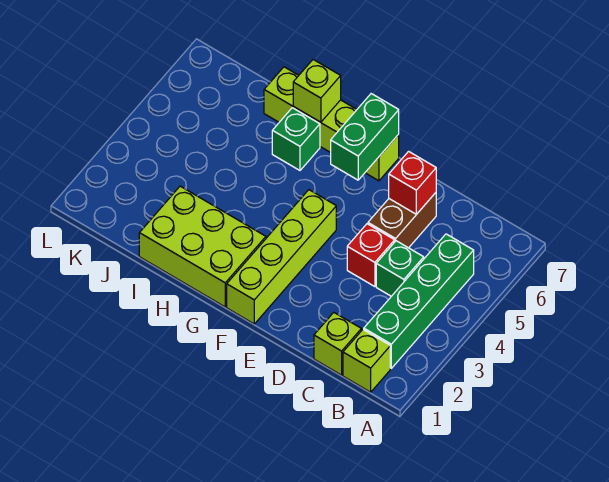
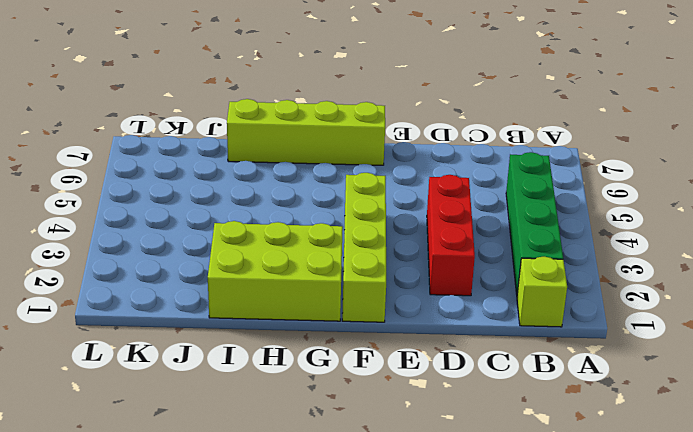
red 1x3 brick [427,175,475,296] -> red 1x1 brick [347,224,395,287]
none -> lime 1x1 brick [314,313,361,375]
none -> green 1x1 brick [376,241,424,296]
none -> brown 1x2 brick [368,193,436,248]

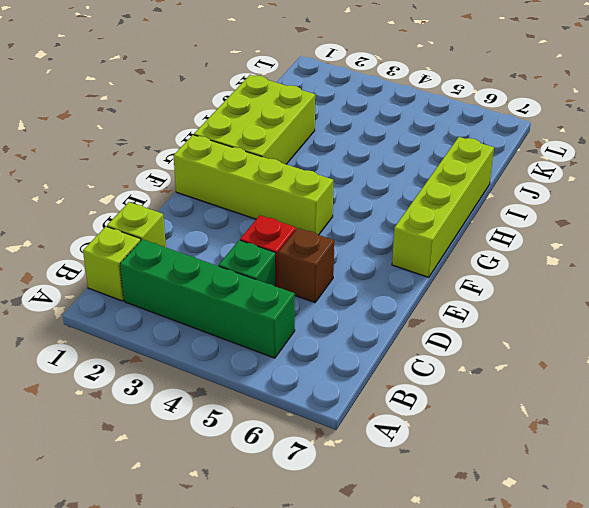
brown 1x1 brick [279,228,334,303] -> brown 1x2 brick [368,193,436,248]
none -> green 1x1 brick [272,108,320,170]
none -> red 1x1 brick [389,152,436,214]
none -> green 1x2 brick [331,94,399,180]

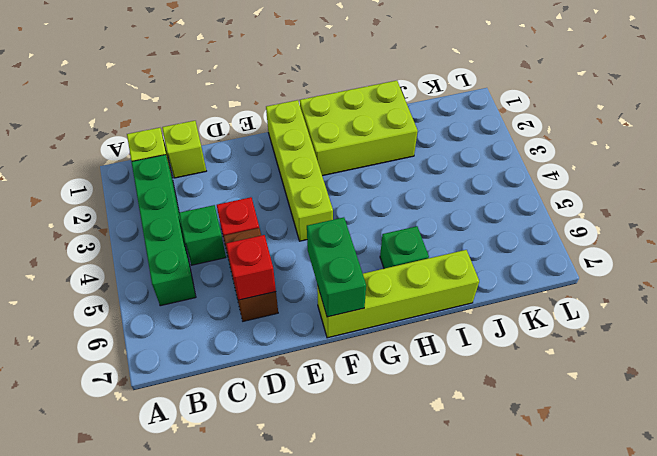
none -> lime 1x1 brick [293,60,341,122]

